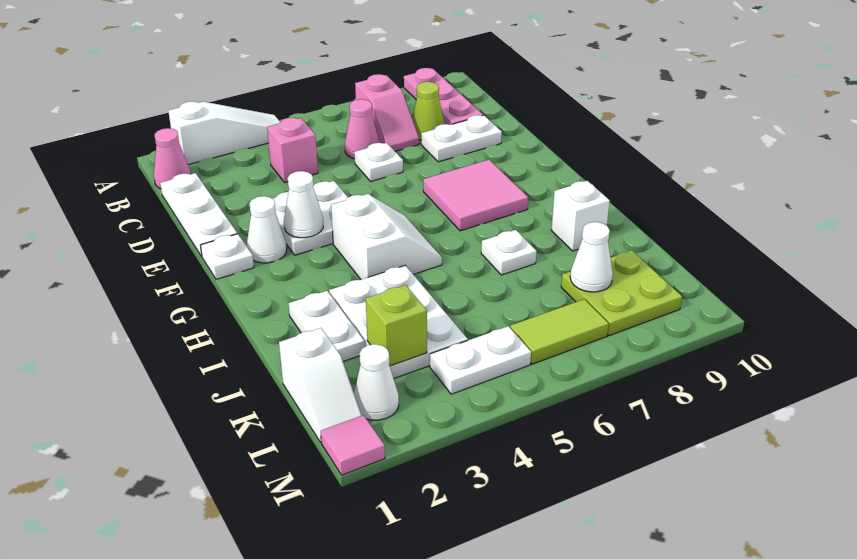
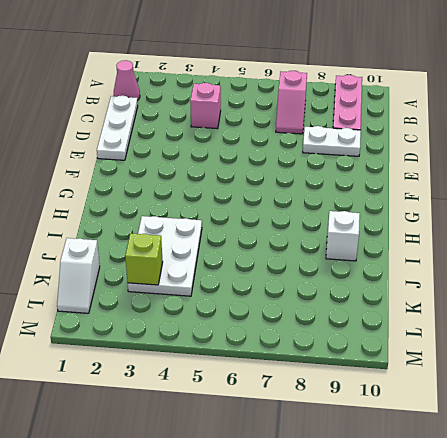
none -> white 1x3 slope [168,101,280,165]
none -> pink 1x1 cone [345,99,380,159]
none -> lime 1x1 cone [412,82,445,140]

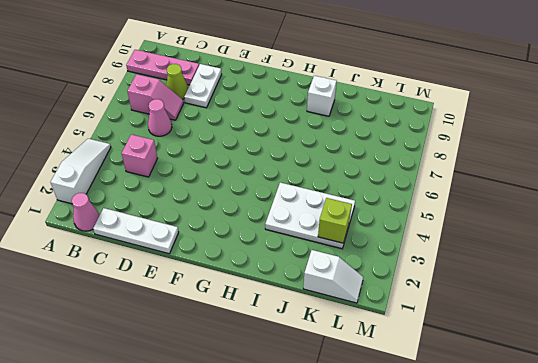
none -> white 1x1 plate [354,143,403,181]
none -> white 2x2 plate [272,181,348,255]
none -> white 1x1 plate [201,234,254,279]

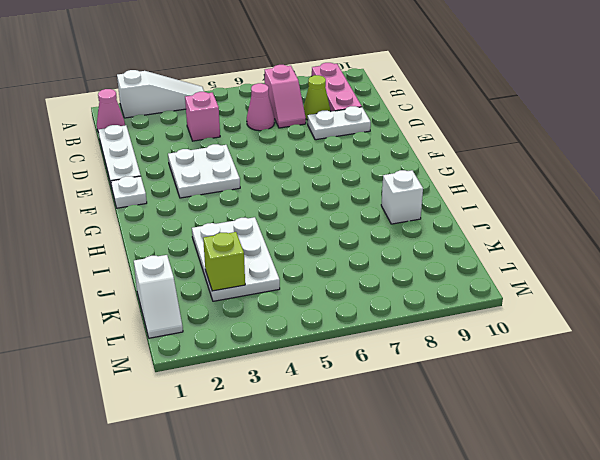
none -> white 1x1 plate [354,143,403,181]
none -> white 1x1 cone [247,196,287,263]
none -> pink 2x2 tile [423,160,528,231]

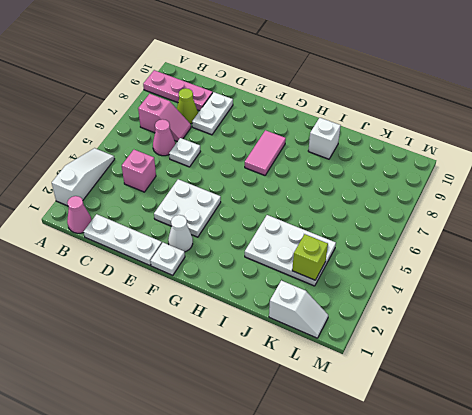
pink 1x2 tile [245,130,286,175] -> pink 2x2 tile [423,160,528,231]
none -> white 2x2 slope [331,194,442,279]
none -> white 1x2 plate [289,291,365,361]
none -> white 1x1 plate [481,230,537,275]

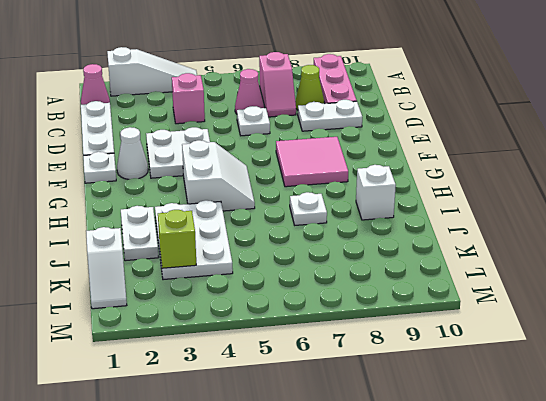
none -> lime 2x2 plate [561,250,682,336]
none -> white 1x1 cone [354,344,399,420]
none -> white 1x2 plate [430,326,531,394]

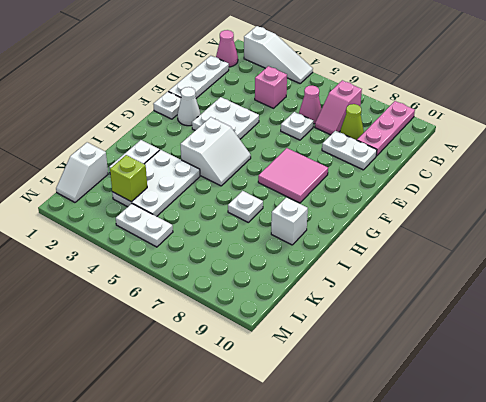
none -> lime 2x2 plate [561,250,682,336]
none -> white 1x1 cone [354,344,399,420]
none -> lime 1x2 tile [510,299,609,364]

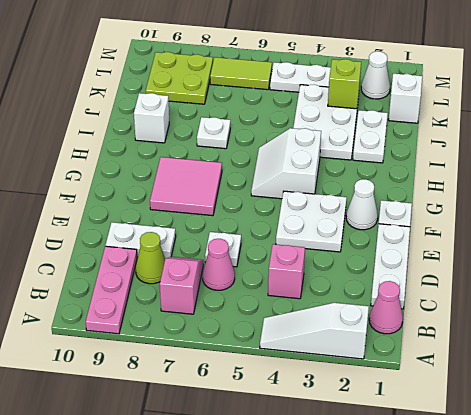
none -> pink 1x1 tile [321,415,385,475]
none -> white 1x1 cone [284,171,323,238]
none -> white 1x1 cone [570,222,613,292]

